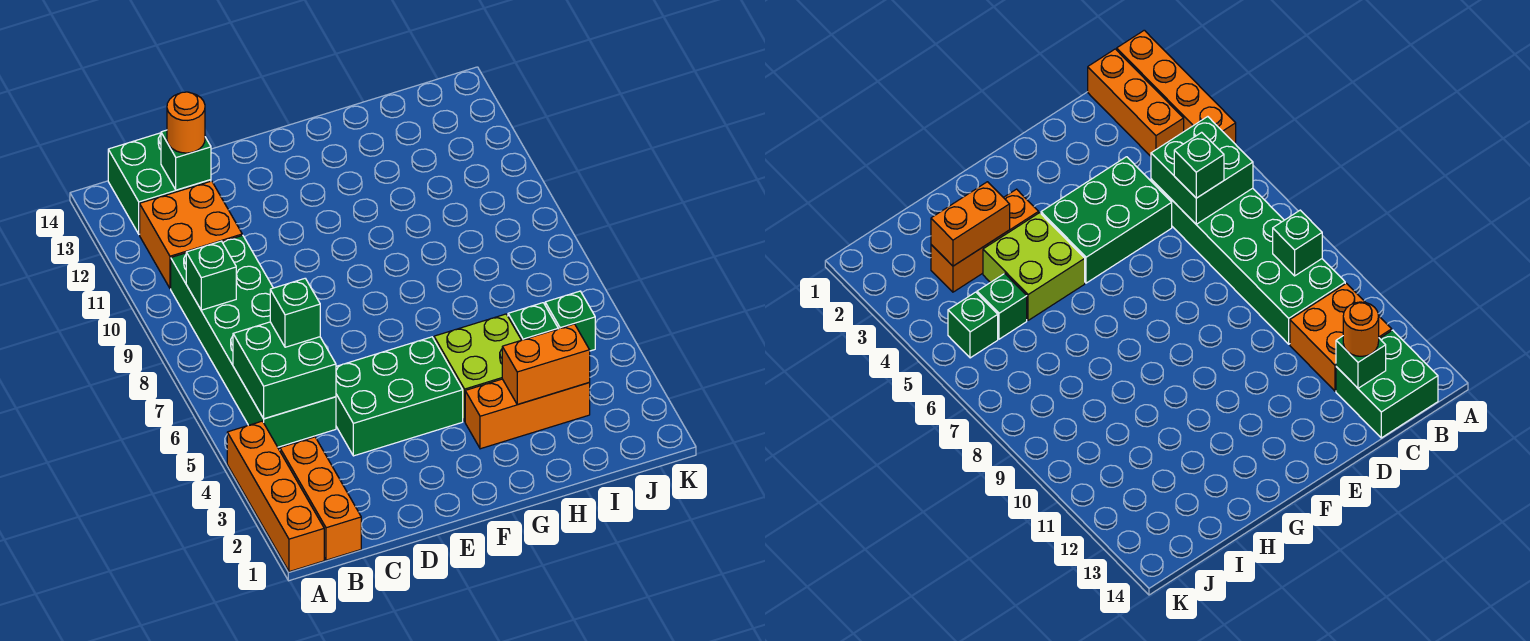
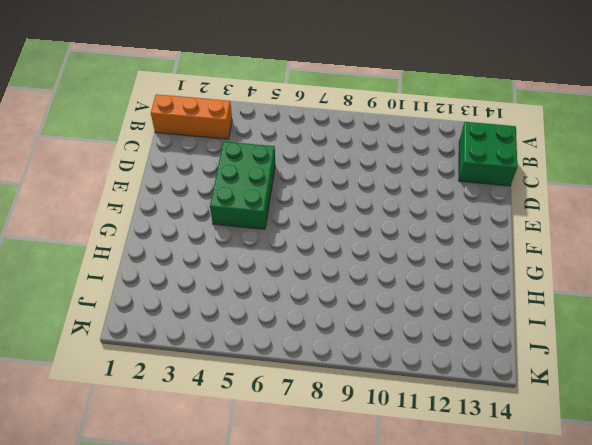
none -> orange 1x4 brick [227,421,324,572]
none -> green 2x6 brick [171,235,336,447]
none -> orange 2x2 brick [140,181,242,289]

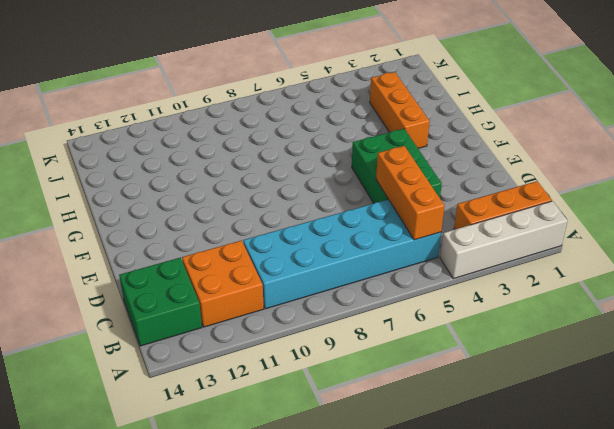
white 1x4 brick [440,201,568,279] -> orange 1x4 brick [227,421,324,572]
cyan 2x6 brick [243,199,441,309] -> green 2x6 brick [171,235,336,447]
orange 1x3 brick [376,146,444,240] -> green 2x2 brick [233,322,336,419]
none -> lime 2x2 brick [434,314,521,421]
none -> green 1x1 brick [508,303,558,340]
none -> green 1x1 brick [545,291,595,351]

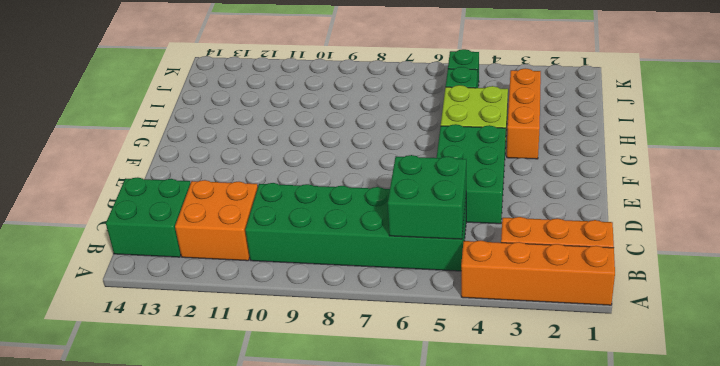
none -> green 1x1 brick [186,241,236,310]
none -> green 1x1 brick [161,130,211,190]
none -> orange 1x2 brick [502,324,590,404]

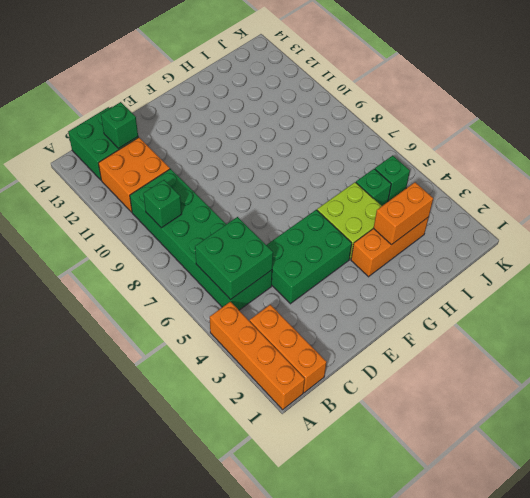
none -> green 1x1 brick [270,279,320,347]
none -> orange 1x1 round brick [167,92,205,153]

